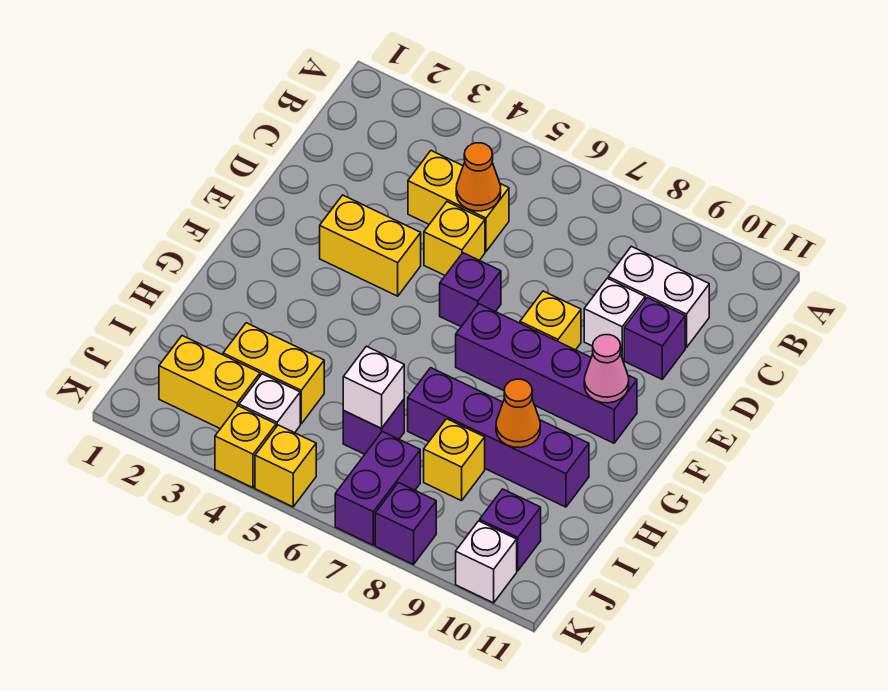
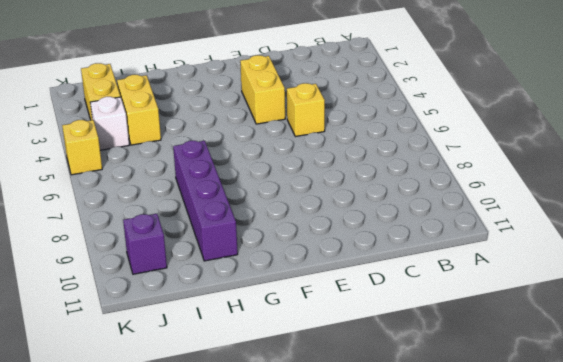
none -> yellow 1x2 brick [408,151,509,251]
none -> white 1x2 brick [608,246,709,348]
none -> white 1x1 brick [584,278,645,360]

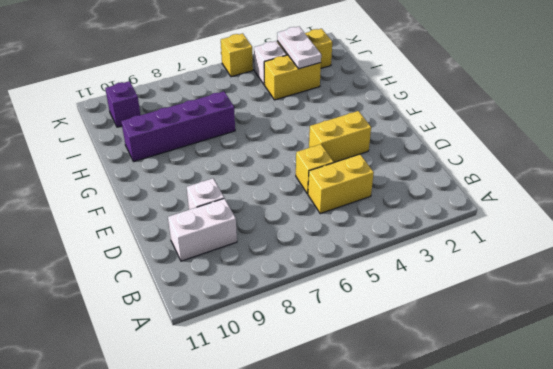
white 1x2 plate [277,27,321,69] -> none
none -> purple 1x1 brick [624,298,685,379]
none -> purple 1x1 brick [440,253,501,326]
none -> yellow 1x1 brick [520,291,581,350]

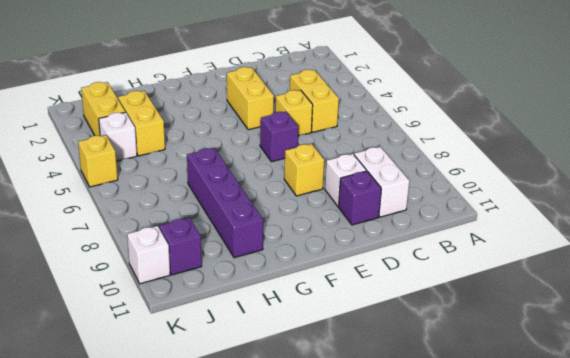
none -> purple 1x4 brick [456,304,637,443]
none -> purple 1x1 brick [343,400,404,454]
none -> yellow 1x1 brick [424,419,485,501]

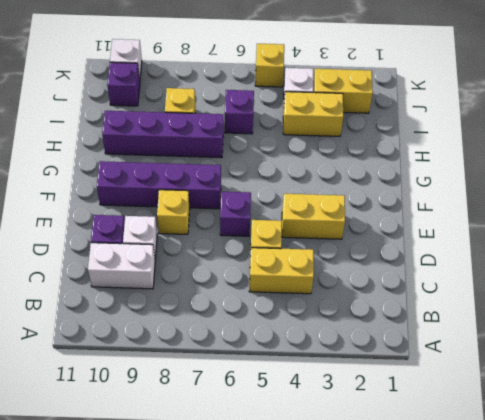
none -> purple 1x2 brick [335,432,420,545]
none -> yellow 1x1 brick [215,406,276,488]
none -> purple 1x1 brick [375,483,436,565]

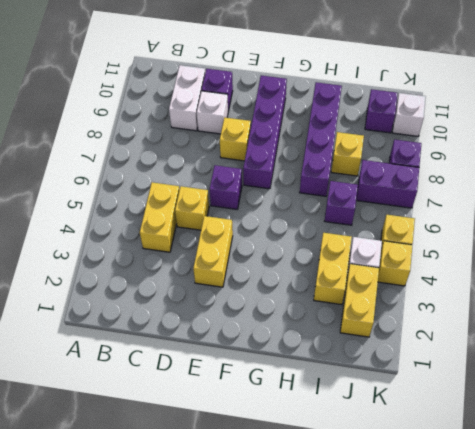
none -> orange 1x1 cone [456,143,501,211]
none -> pink 1x1 cone [584,335,629,403]
none -> orange 1x1 cone [496,379,540,447]

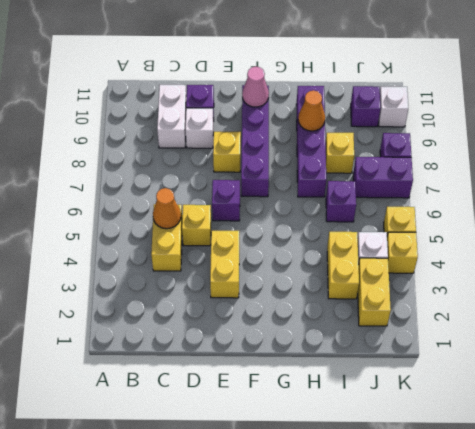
none -> white 1x1 brick [343,346,404,429]

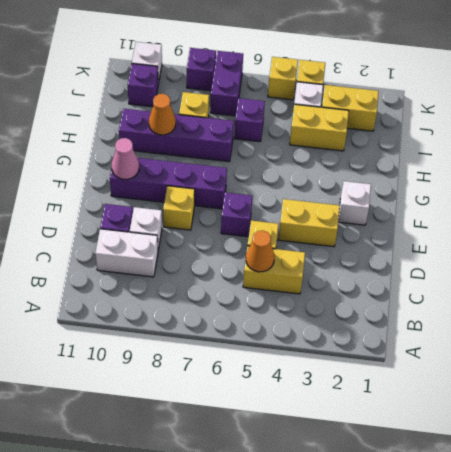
white 1x1 brick [338,181,371,225] -> white 1x1 brick moved to [343,346,404,429]

